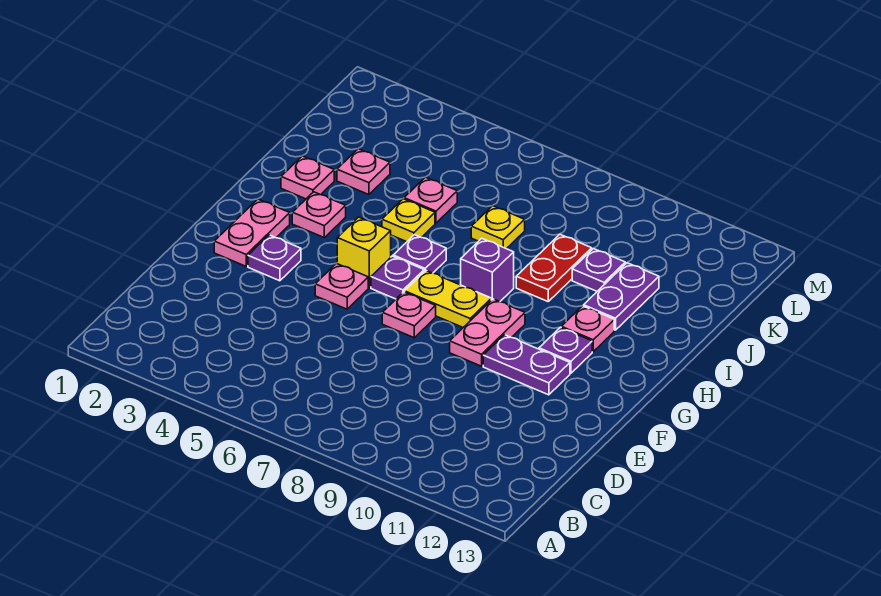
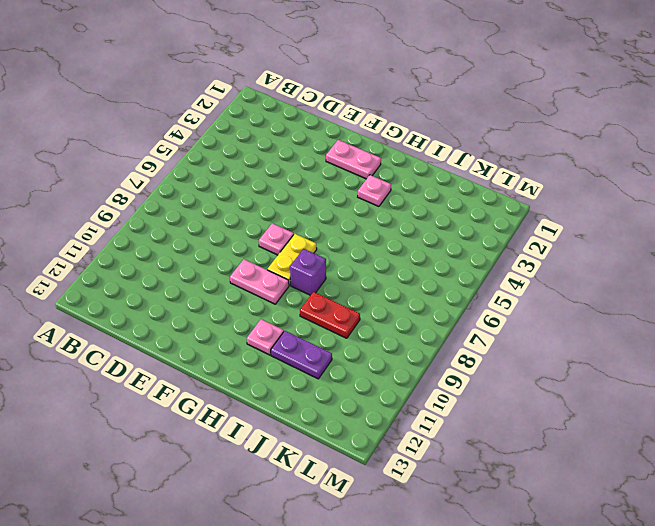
none -> purple 1x1 plate [248,235,301,281]
none -> pink 1x1 plate [315,263,368,309]
none -> purple 1x2 plate [483,335,570,395]

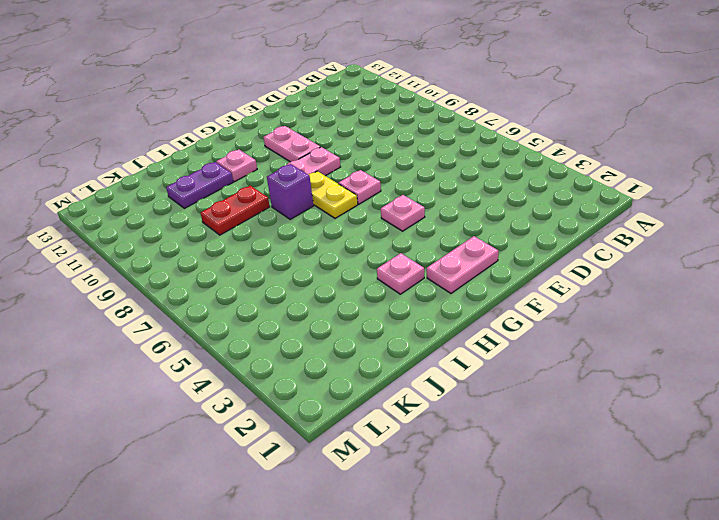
pink 1x2 plate [263,126,320,162] -> purple 1x2 plate [483,335,570,395]
none -> purple 1x1 plate [248,235,301,281]
none -> yellow 1x1 brick [337,217,391,288]
none -> purple 1x1 plate [371,256,424,299]

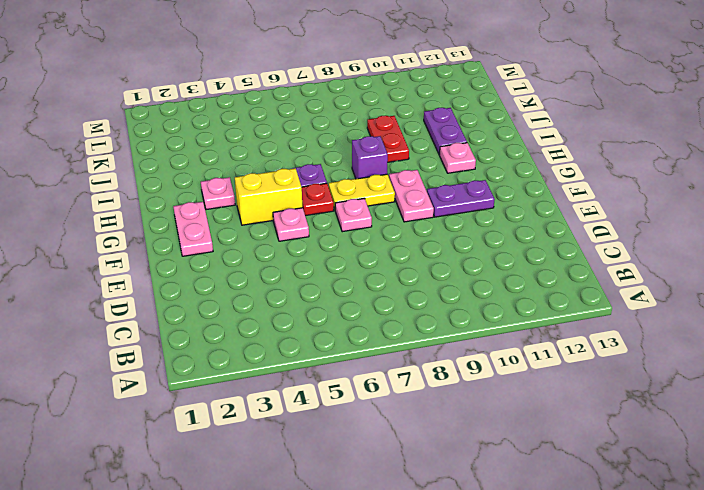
yellow 1x2 brick [235,168,302,225] -> yellow 1x1 brick [337,217,391,288]
red 1x1 plate [302,183,334,216] -> purple 1x1 plate [371,256,424,299]
none -> purple 1x1 plate [248,235,301,281]
none -> purple 1x1 plate [539,327,592,373]
none -> pink 1x1 plate [281,156,334,199]

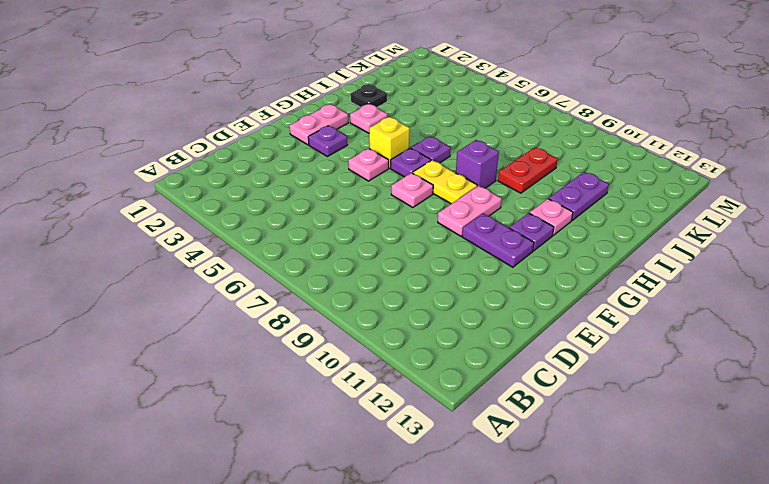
black 1x1 plate [351,84,387,107] -> pink 1x1 plate [281,156,334,199]
none -> yellow 1x1 plate [382,199,435,242]
none -> pink 1x1 plate [337,149,390,195]
none -> pink 1x1 plate [404,177,457,223]

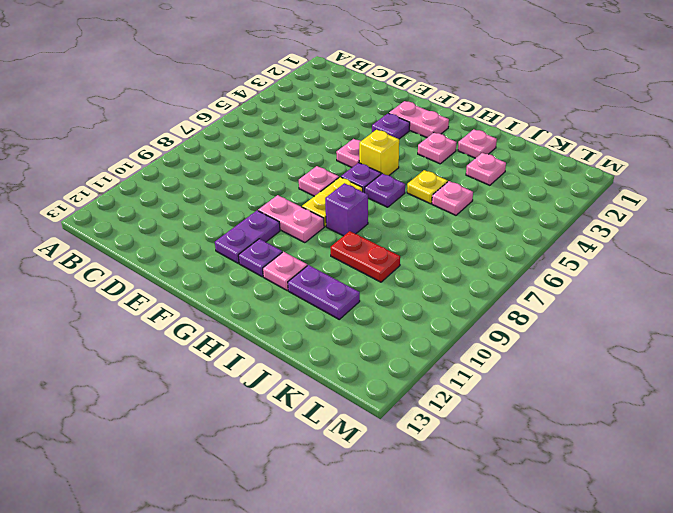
none -> yellow 1x1 plate [471,206,525,249]
none -> purple 1x1 plate [572,249,625,291]

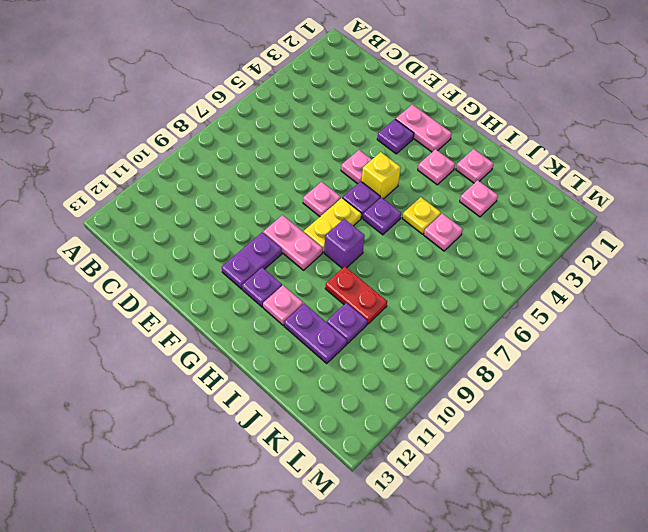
none -> yellow 1x1 plate [471,206,525,249]

